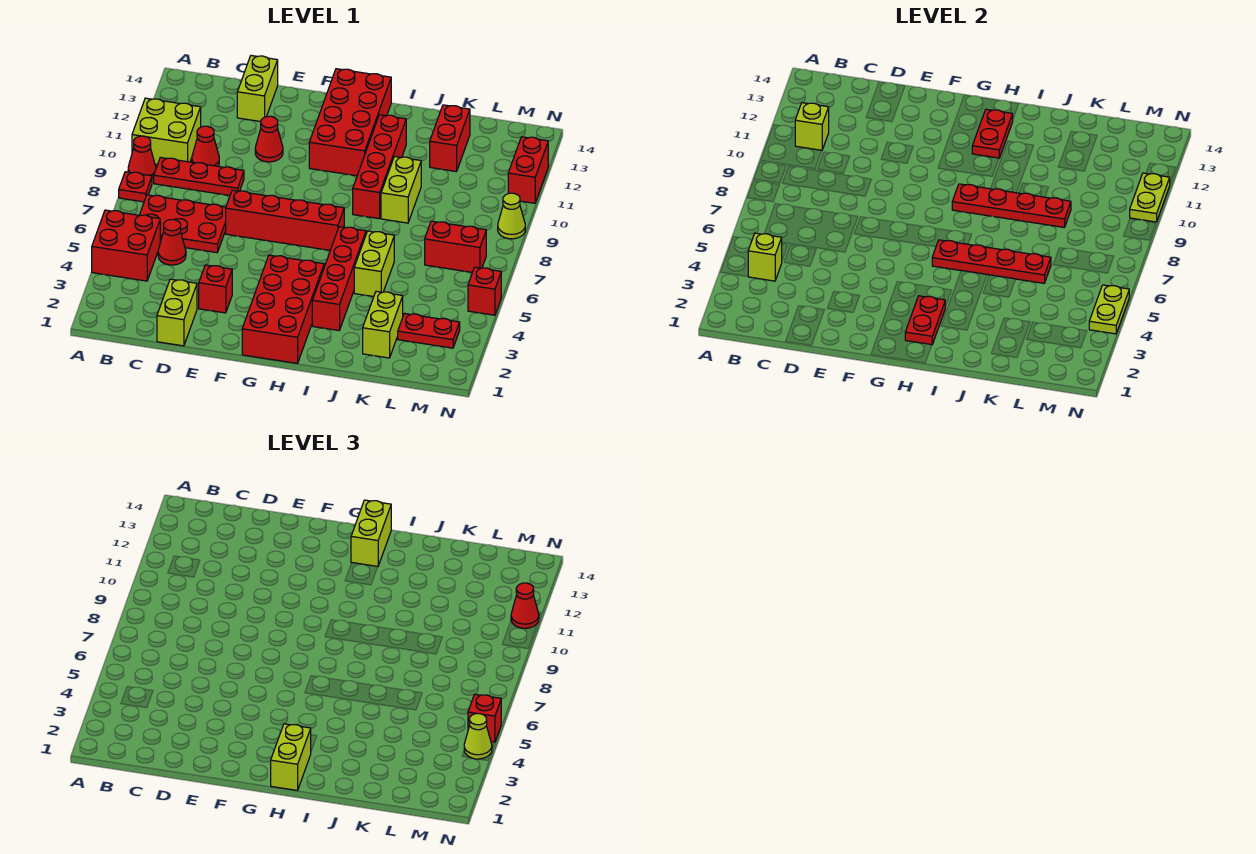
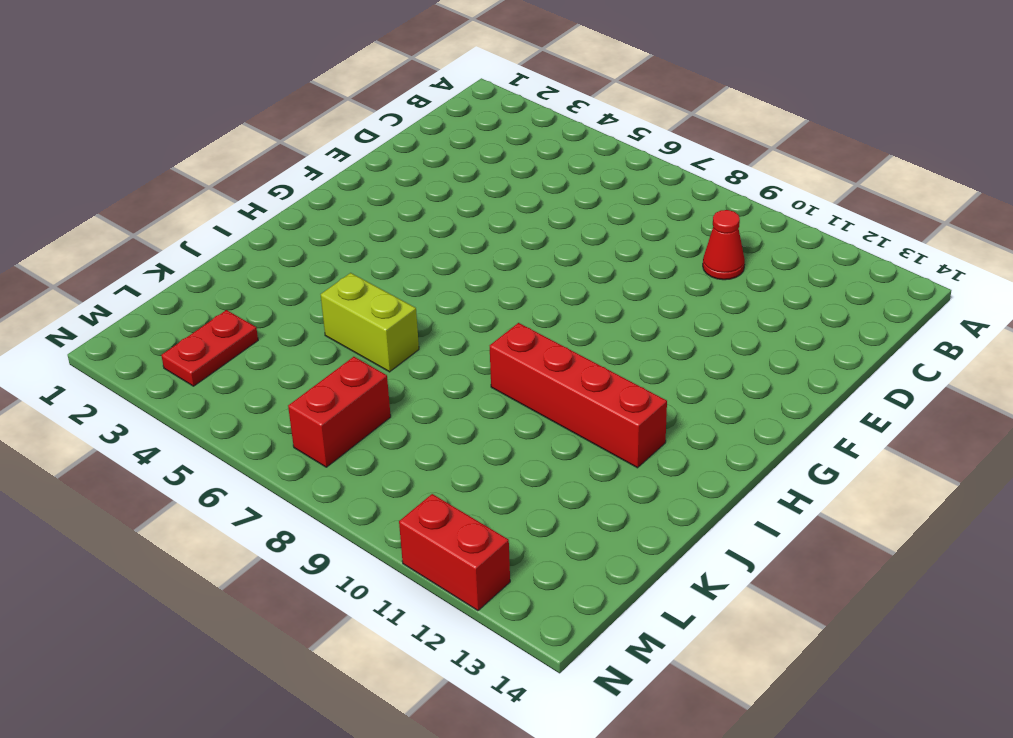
none -> red 2x2 brick [92,210,160,281]
none -> red 1x1 plate [119,172,152,202]
none -> red 1x1 cone [128,136,156,178]
none -> lime 2x2 brick [132,98,201,165]

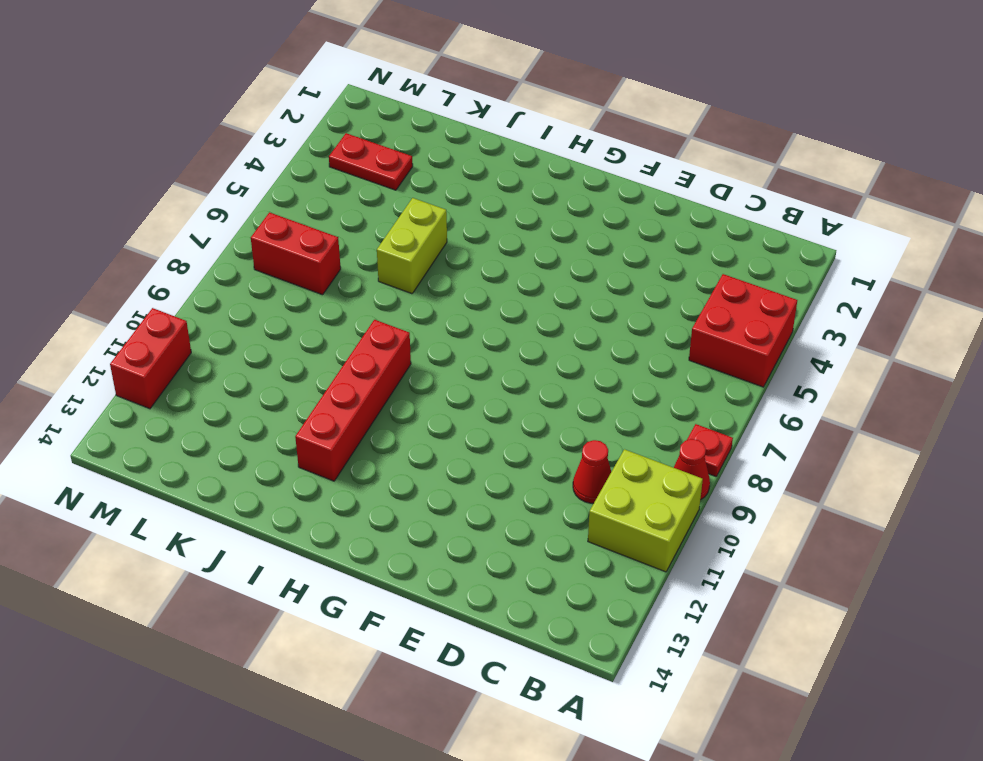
none -> red 2x3 plate [140,195,226,253]
none -> red 1x3 plate [154,158,244,196]
none -> red 1x1 cone [158,220,186,265]
none -> lime 1x2 brick [157,279,197,346]

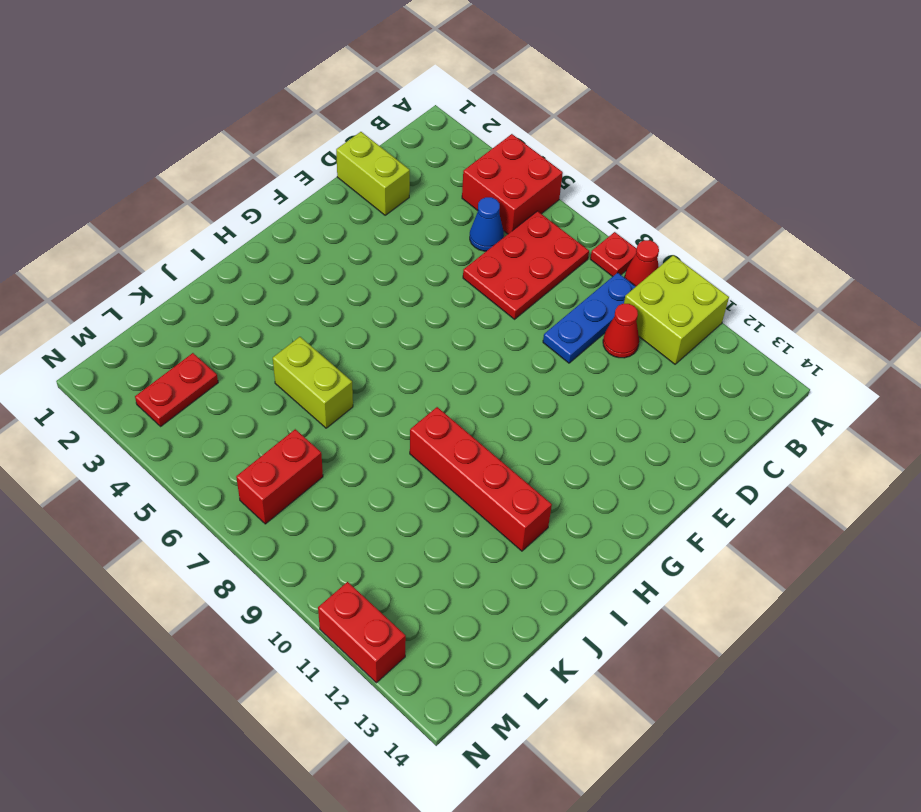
blue 1x3 plate [543,273,636,363] -> red 1x3 plate [154,158,244,196]
blue 1x1 cone [470,197,504,251] -> red 1x1 cone [158,220,186,265]
none -> lime 1x2 brick [237,56,278,122]
none -> red 1x1 brick [199,265,232,313]
none -> red 1x4 brick [226,190,344,250]
none -> red 1x1 cone [255,116,283,162]

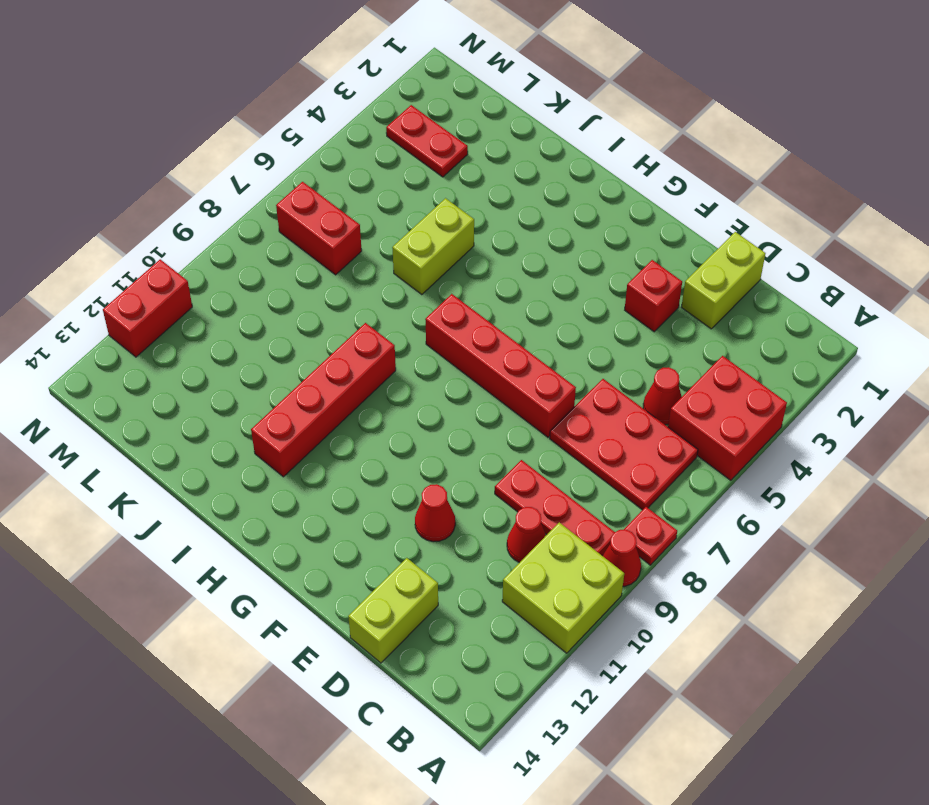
none -> red 2x4 brick [242,255,324,363]
none -> red 2x4 brick [309,69,391,176]
none -> red 1x4 brick [312,227,366,331]
none -> lime 1x2 brick [381,156,421,223]

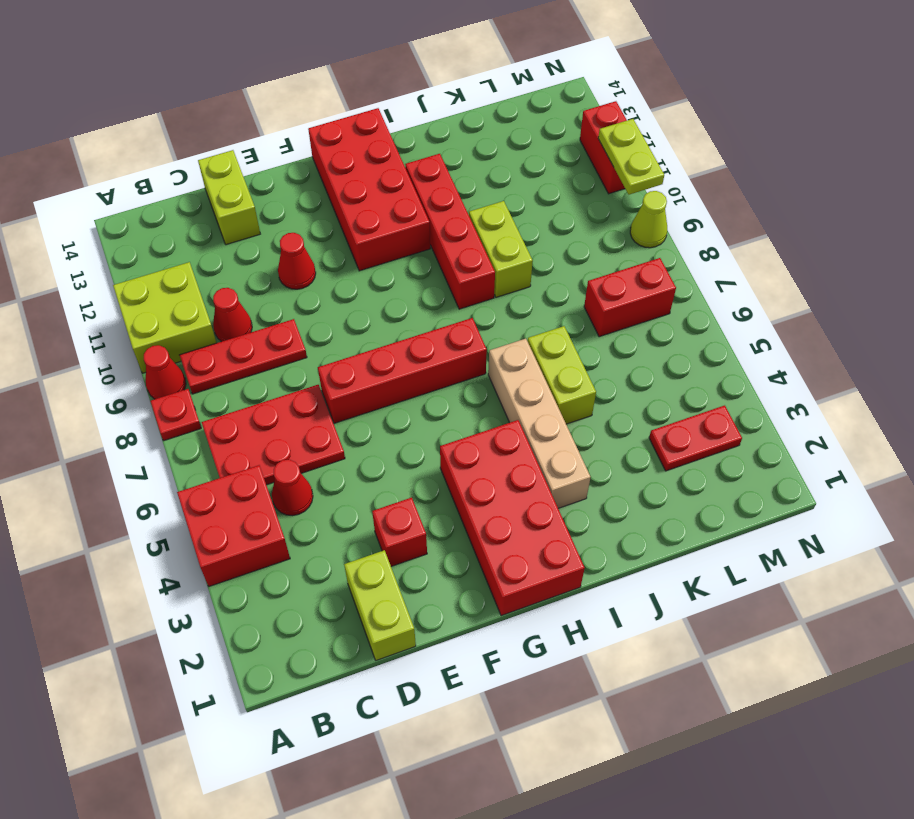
tan 1x4 brick [488,339,591,508] -> red 1x4 brick [312,227,366,331]
none -> lime 1x2 brick [363,291,403,358]
none -> red 1x2 brick [430,105,470,172]
none -> red 1x1 brick [468,267,501,315]
none -> lime 1x1 brick [748,233,782,281]

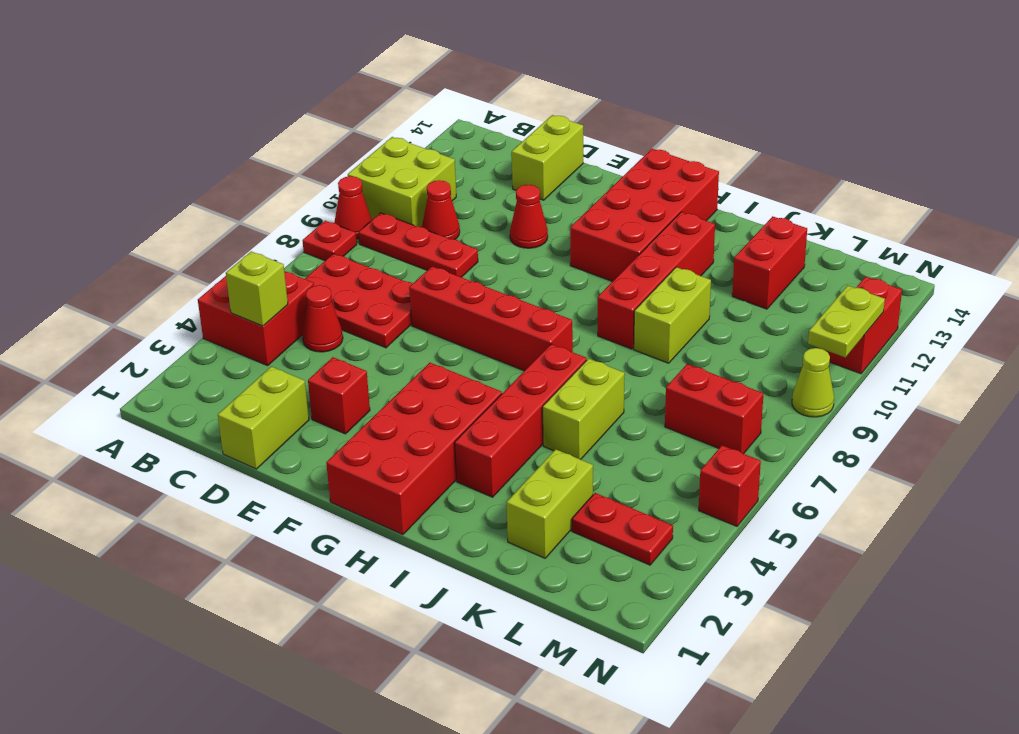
none -> lime 1x1 brick [795,103,829,150]
none -> red 1x2 plate [905,296,945,345]
none -> red 1x4 plate [932,240,1051,283]
none -> red 1x4 plate [952,184,1071,227]

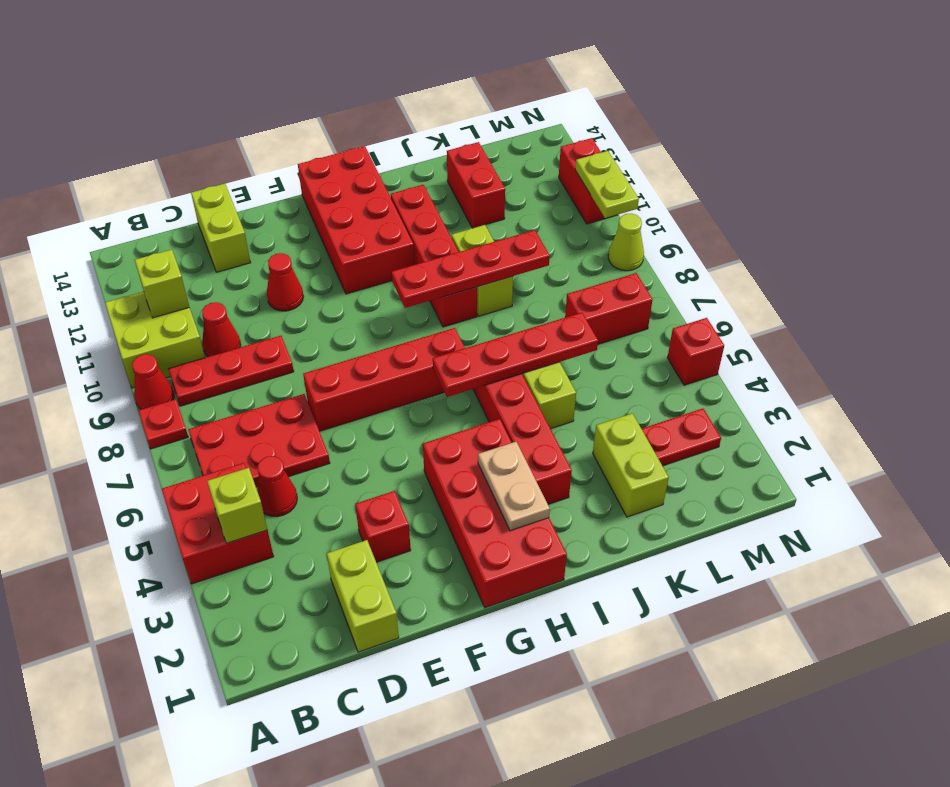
tan 1x2 plate [478,442,550,531] -> red 1x2 plate [905,296,945,345]
none -> red 1x2 plate [972,109,1013,158]
none -> lime 1x2 plate [1089,285,1129,334]
none -> lime 1x2 brick [271,724,311,790]
none -> lime 1x2 brick [351,500,391,566]

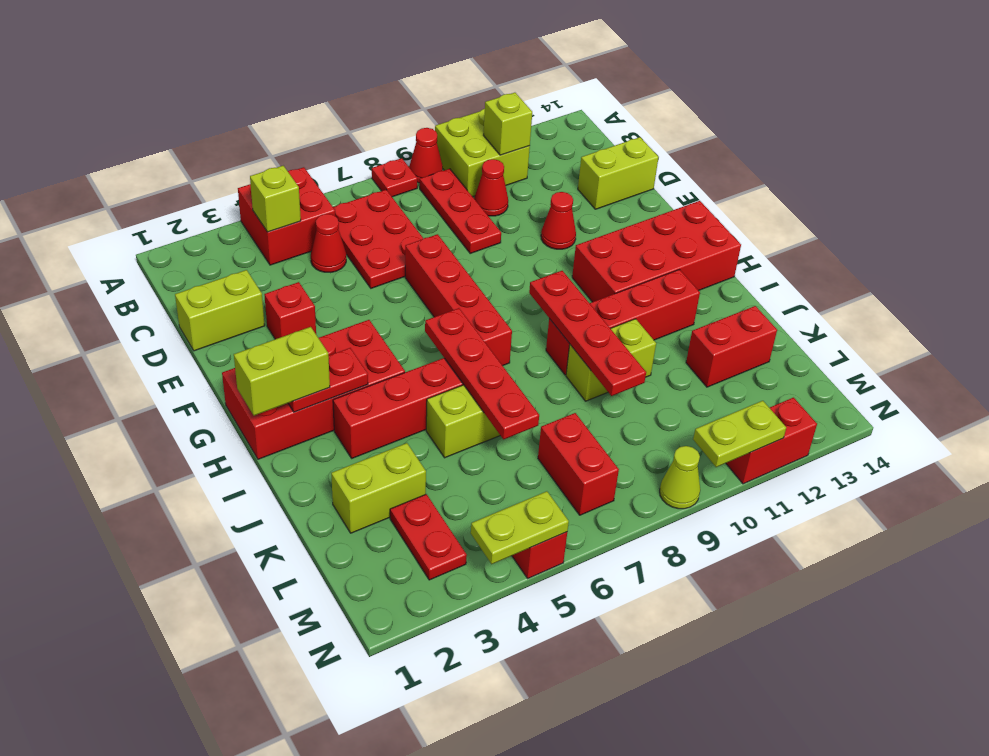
none -> red 1x2 plate [972,109,1013,158]
none -> lime 1x2 brick [351,500,391,566]
none -> lime 1x1 cone [464,714,492,759]
none -> red 1x1 brick [468,694,501,742]

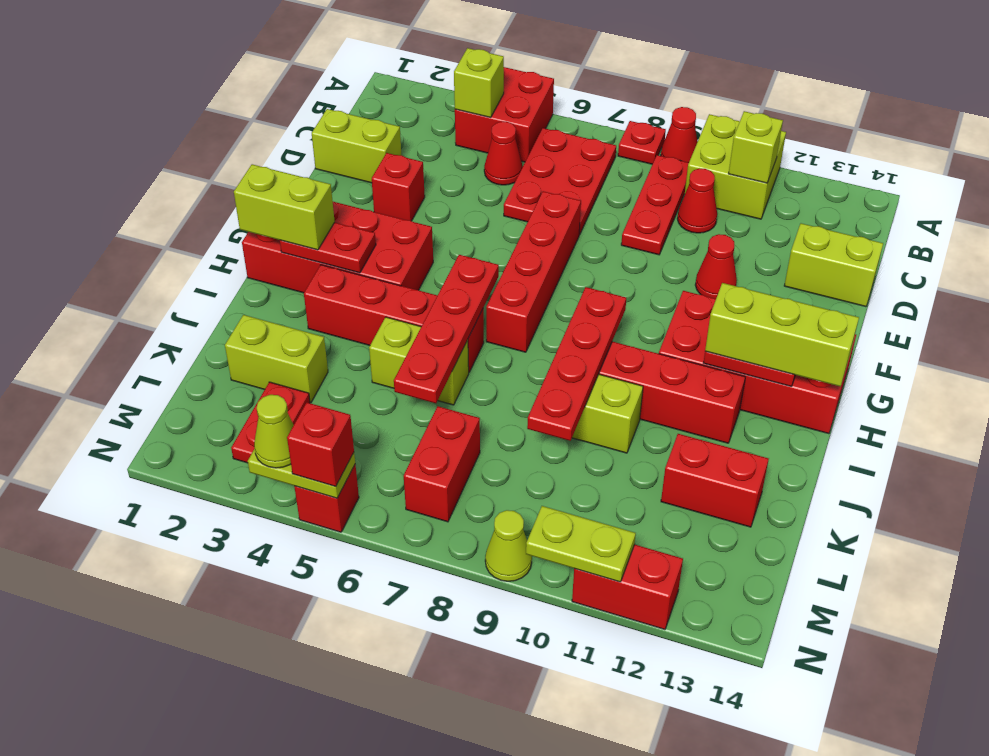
lime 1x3 brick [705,283,859,386] -> lime 1x2 brick [351,500,391,566]
none -> red 1x1 cone [511,583,539,628]

